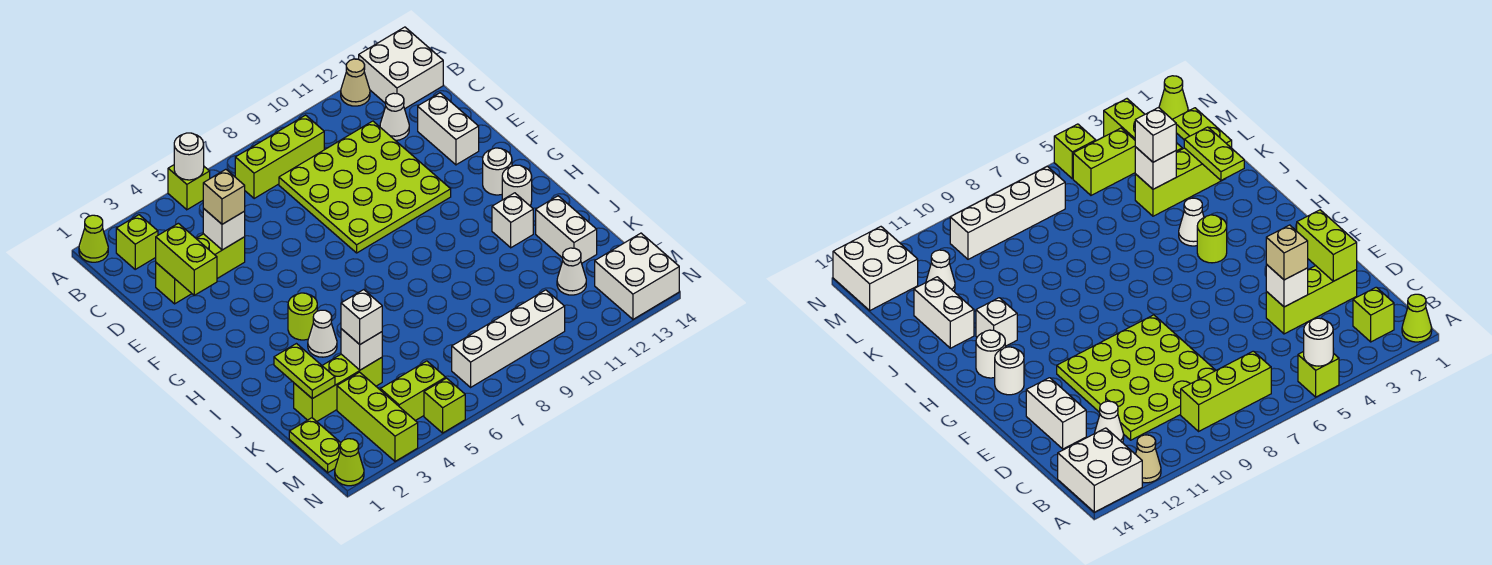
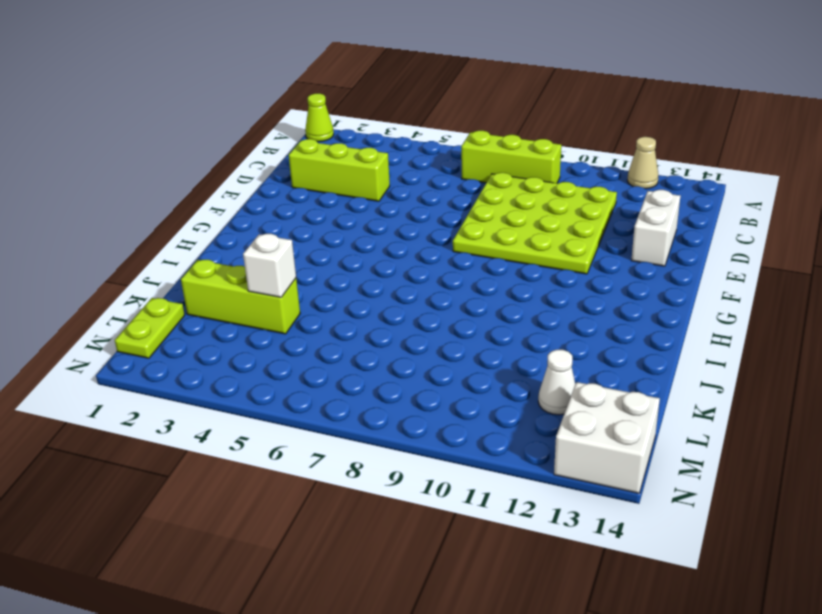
none -> lime 1x1 brick [168,165,210,210]
none -> white 2x2 brick [359,27,443,109]
none -> lime 1x1 brick [116,215,158,269]
none -> white 1x1 cone [380,93,409,141]

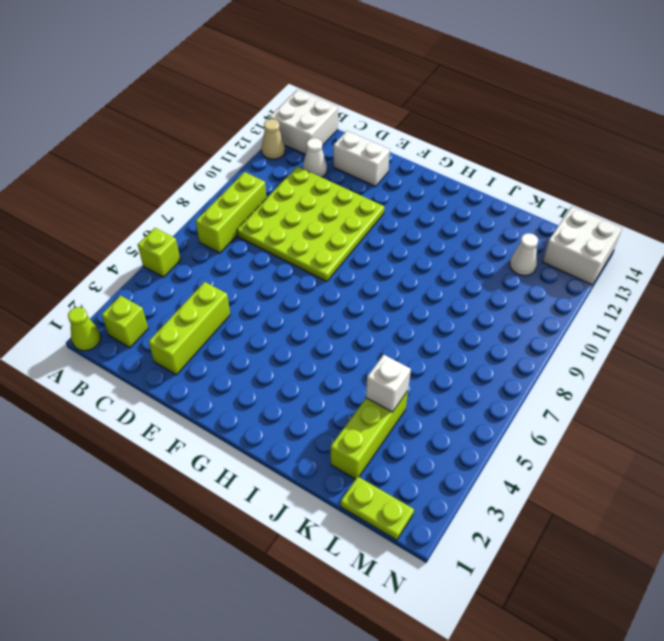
none -> white 1x1 round brick [483,148,512,195]
none -> lime 1x1 round brick [288,293,317,340]
none -> white 1x1 round brick [502,165,532,206]
none -> white 1x1 cone [308,310,337,357]

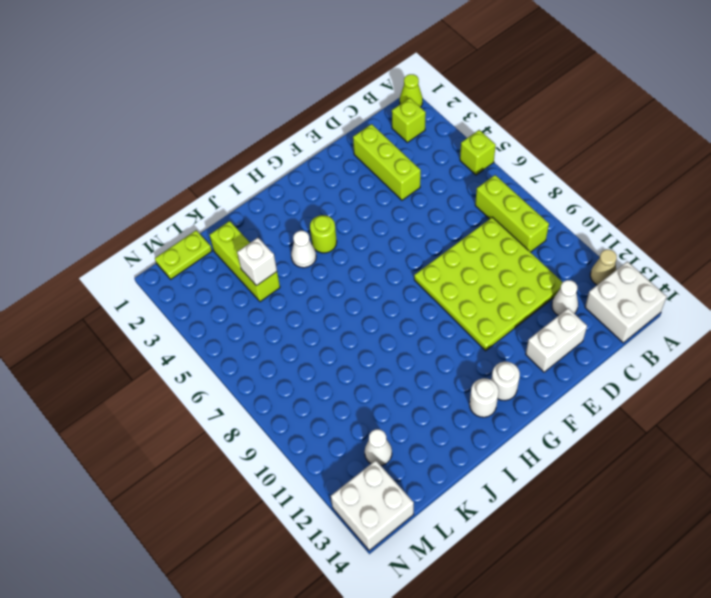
none -> white 1x1 brick [492,193,533,248]
none -> white 1x2 brick [536,196,597,263]
none -> lime 1x3 brick [337,372,418,461]
none -> lime 1x2 brick [380,361,446,421]

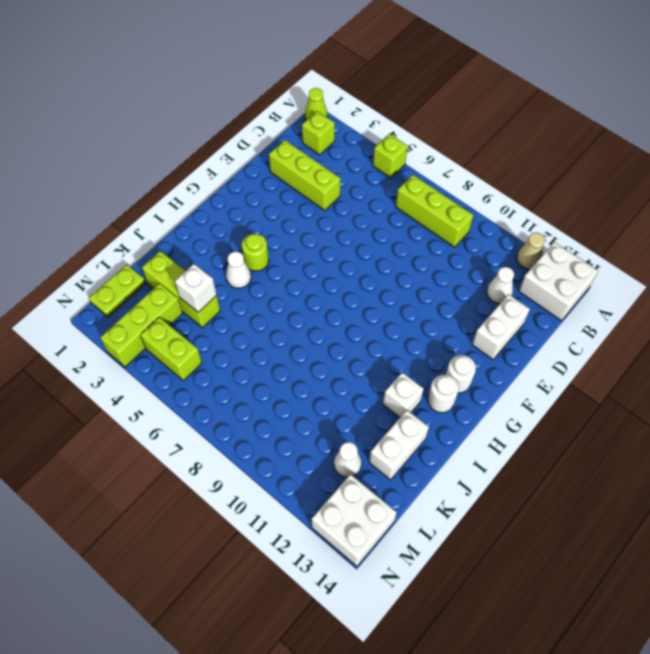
none -> lime 4x4 plate [279,121,451,253]
none -> white 1x4 brick [452,290,565,387]
none -> lime 1x1 cone [335,439,364,486]
none -> lime 1x1 brick [424,378,465,433]

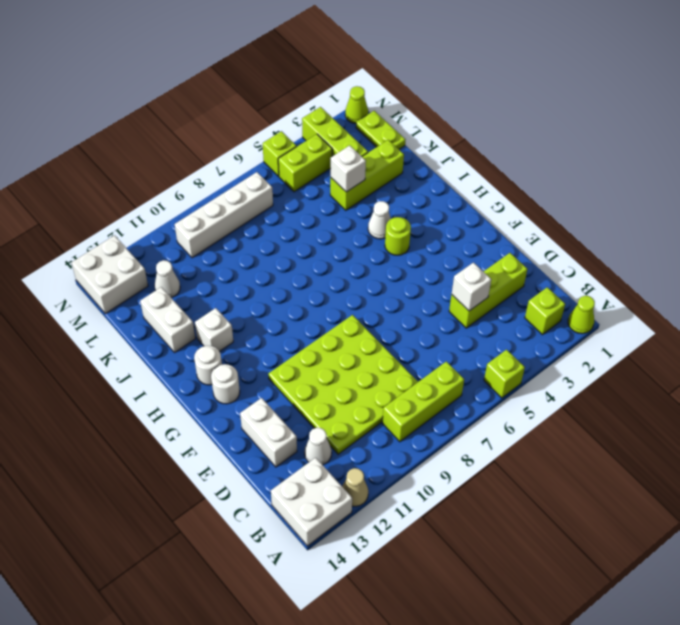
none -> white 1x1 round brick [174,133,204,180]
none -> lime 1x2 brick [156,223,217,295]
none -> lime 1x2 plate [274,344,335,399]
none -> tan 1x1 brick [203,169,245,224]

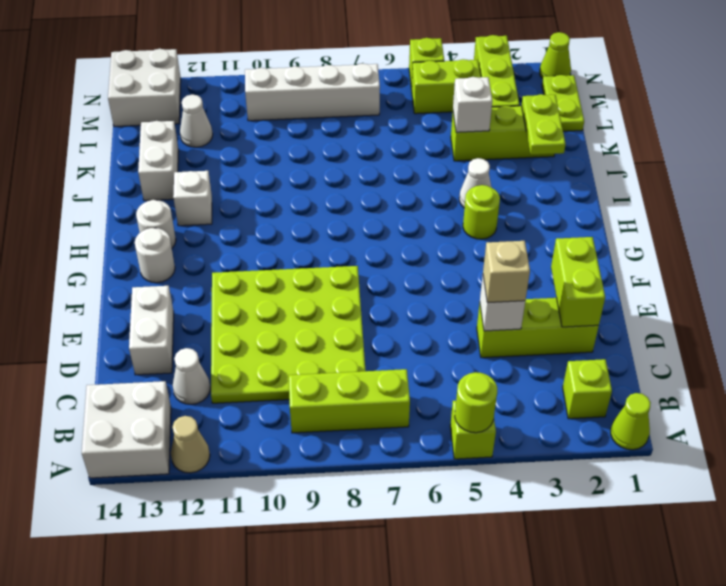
lime 1x1 round brick [455,372,497,433] -> white 1x1 round brick [174,133,204,180]
none -> white 1x1 brick [341,290,382,344]

